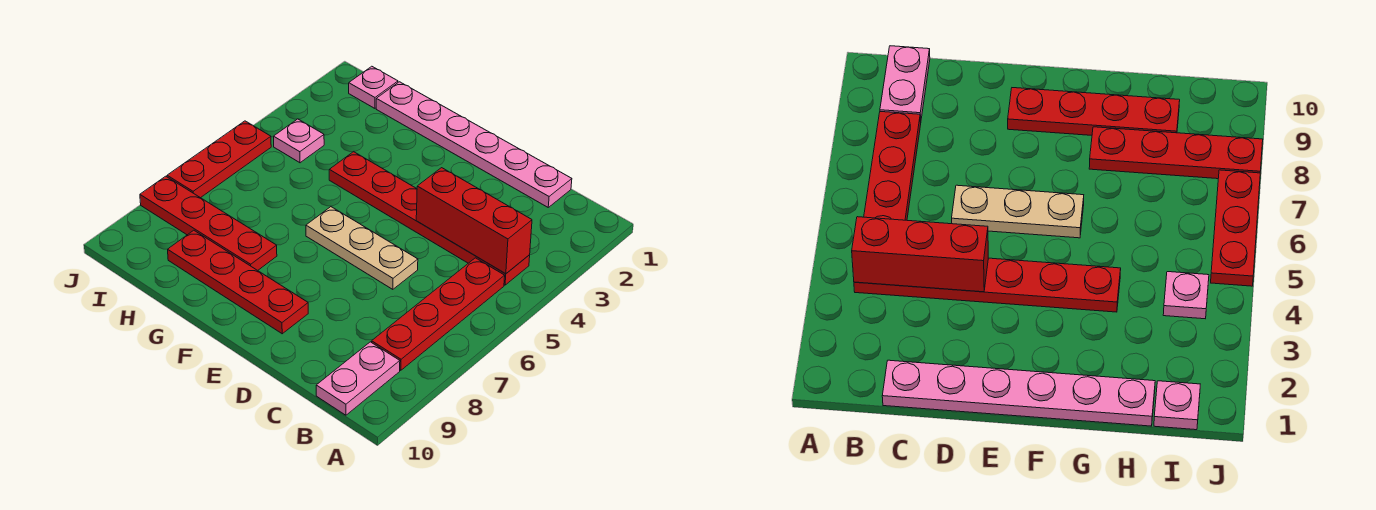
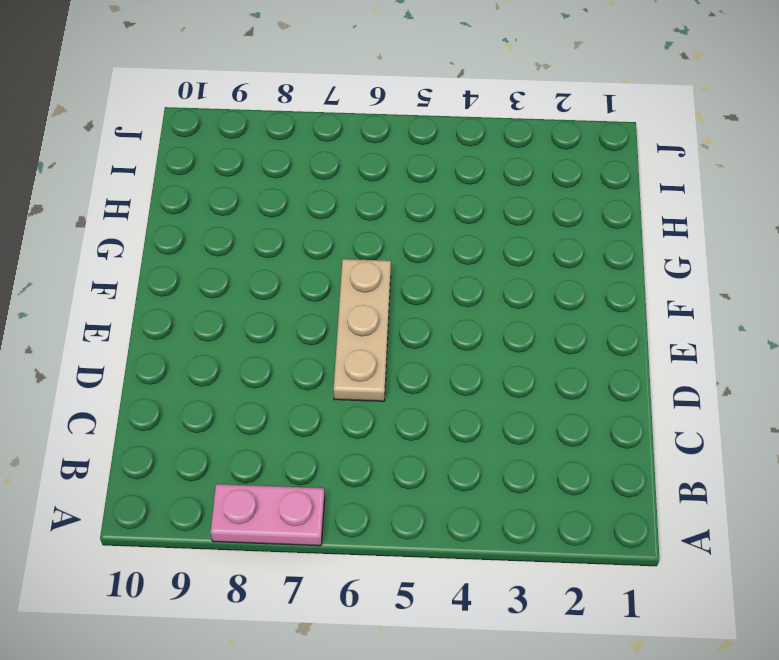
pink 1x2 plate [211,484,325,546] -> pink 1x2 plate moved to [316,342,400,415]
none -> red 1x6 plate [329,152,530,285]
none -> red 1x4 plate [372,258,505,370]

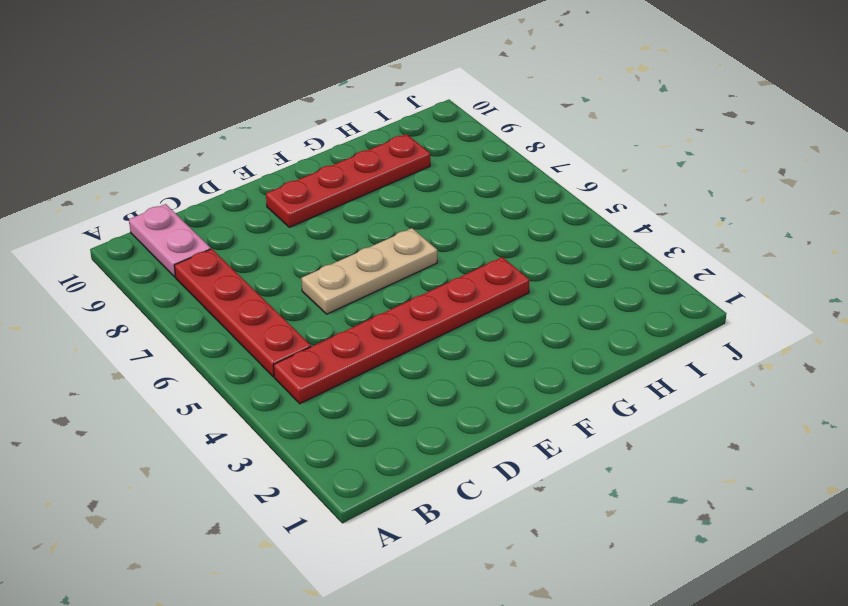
none -> pink 1x6 plate [376,82,572,207]
none -> red 1x4 plate [140,176,277,270]

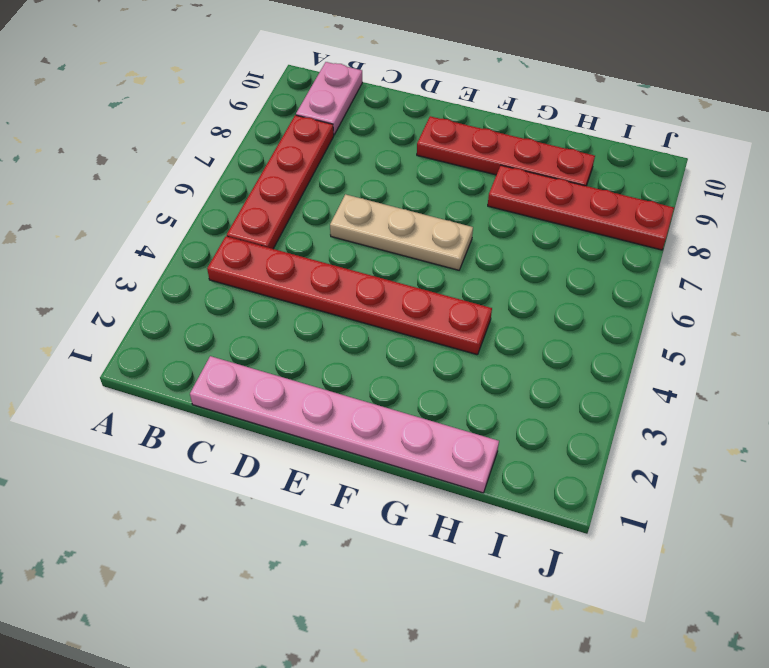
none -> pink 1x1 plate [349,66,398,108]
none -> pink 1x1 plate [274,119,324,163]

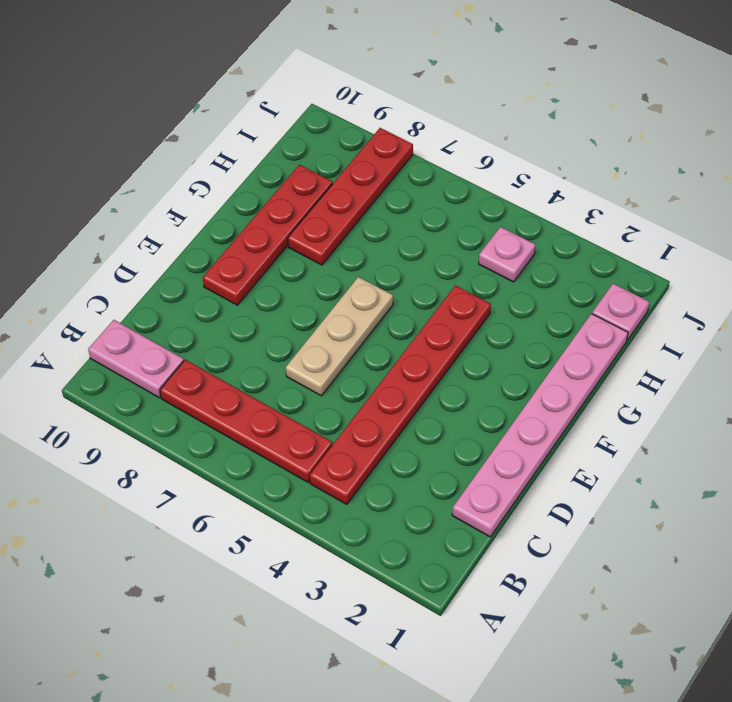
none -> red 1x3 plate [167,121,271,198]
none -> red 1x3 brick [416,168,532,274]

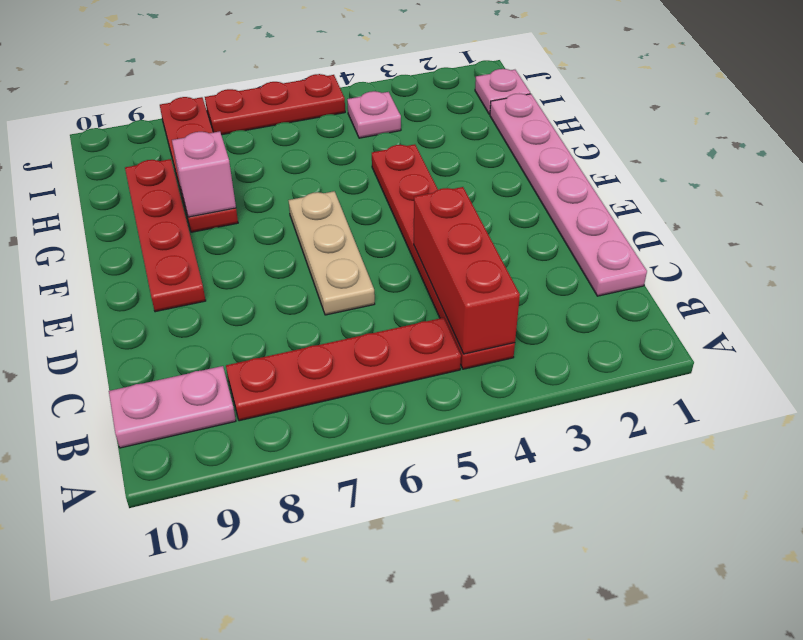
pink 1x1 brick [172,131,236,217] -> none

